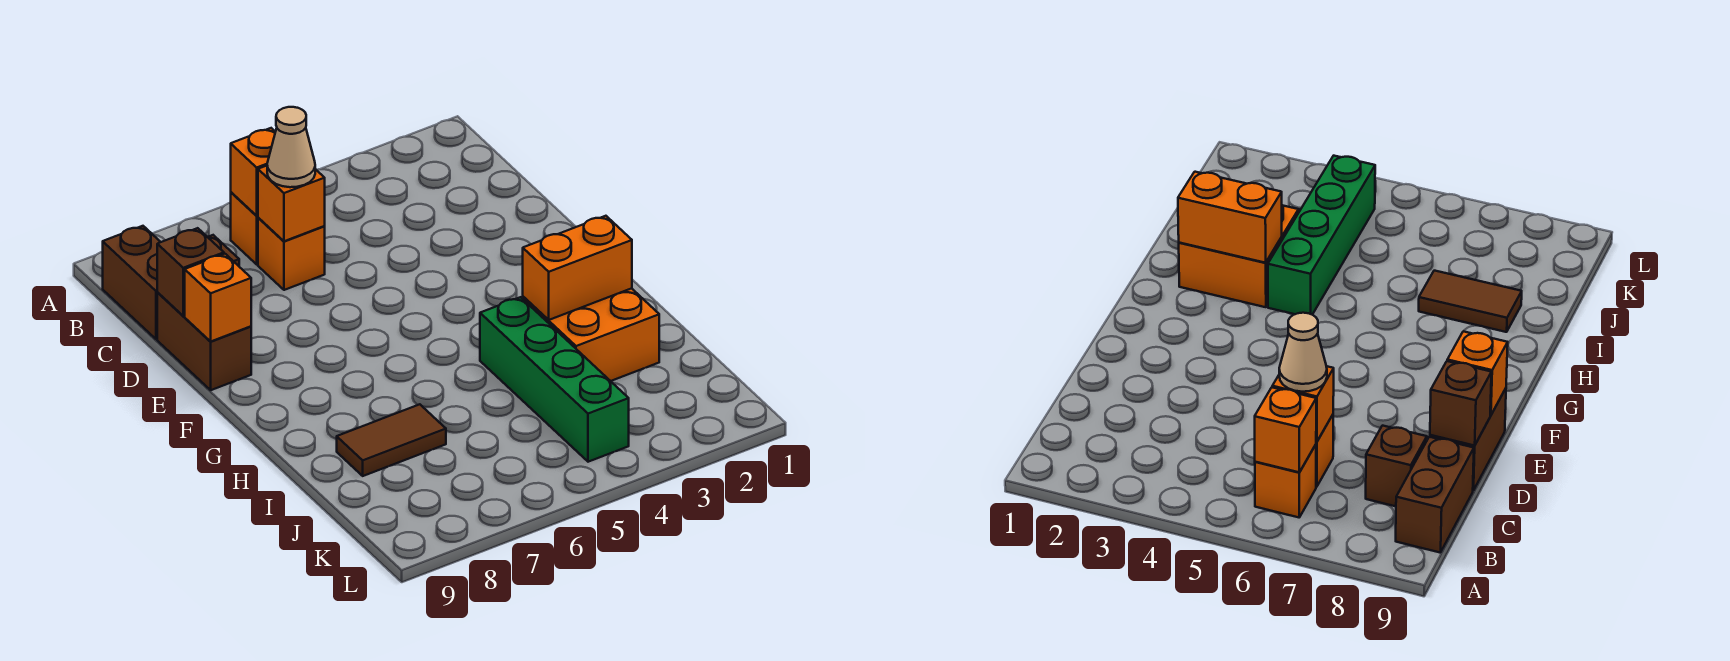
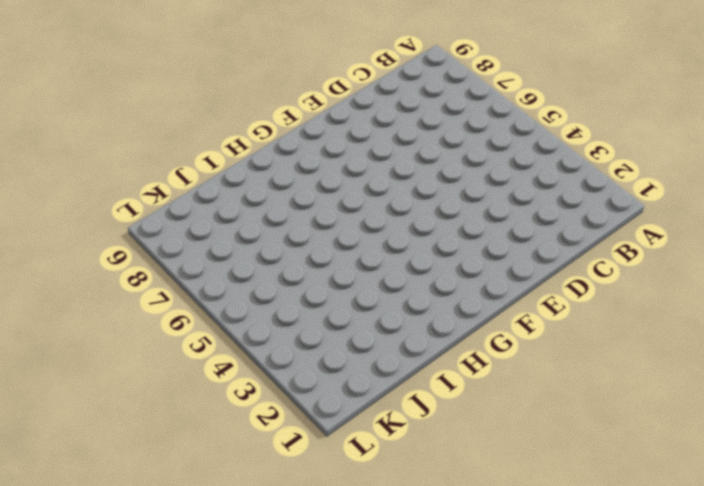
none -> orange 1x1 brick [231,192,258,264]
none -> brown 1x2 brick [103,226,160,339]
none -> orange 1x1 brick [258,218,325,290]

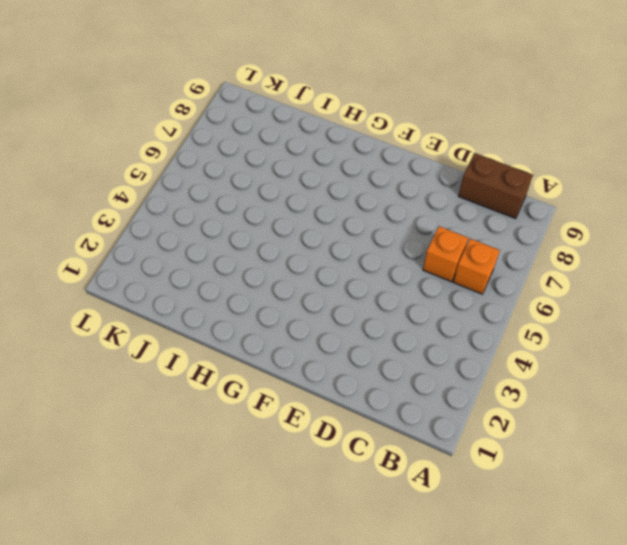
none -> brown 1x1 brick [1366,426,1427,506]
none -> brown 1x2 brick [157,293,251,390]
none -> orange 2x2 brick [523,288,659,381]

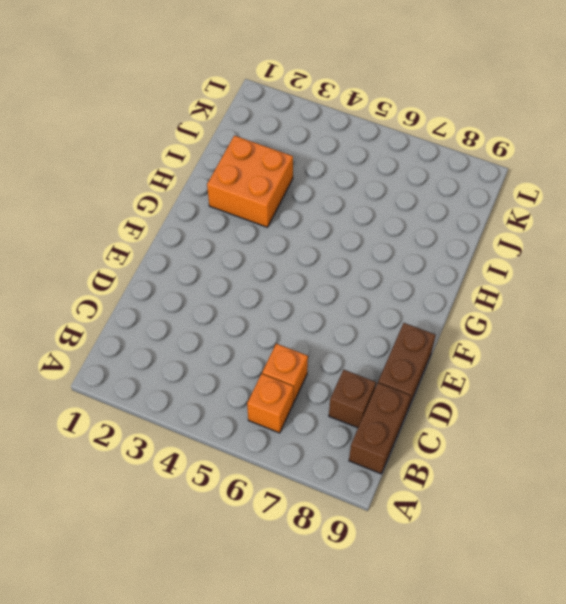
none -> green 1x4 brick [480,297,629,462]
none -> brown 1x2 tile [337,404,446,476]
none -> orange 1x1 brick [231,128,275,216]

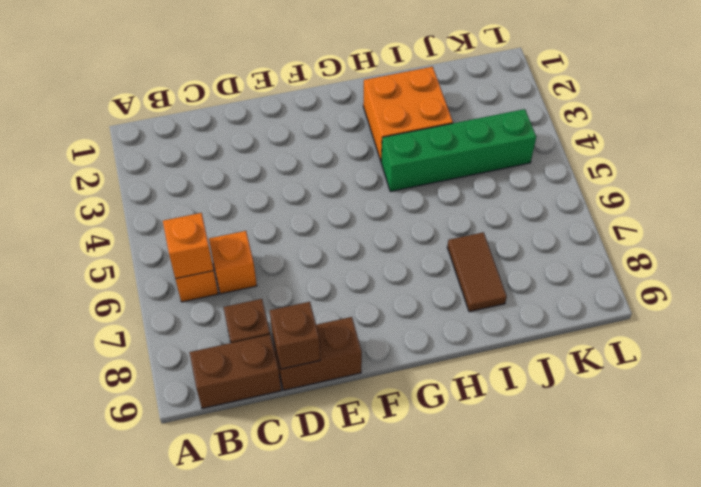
none -> orange 1x1 brick [258,166,325,241]
none -> orange 1x1 brick [185,254,251,342]
none -> orange 1x2 brick [523,216,632,320]

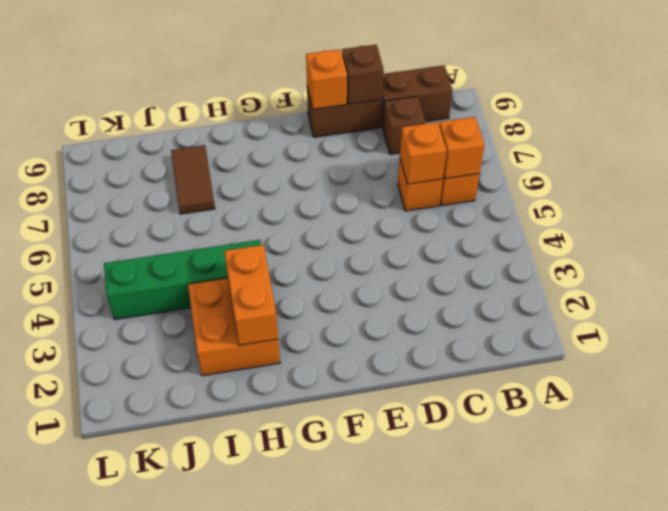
none -> tan 1x1 cone [267,107,315,187]

